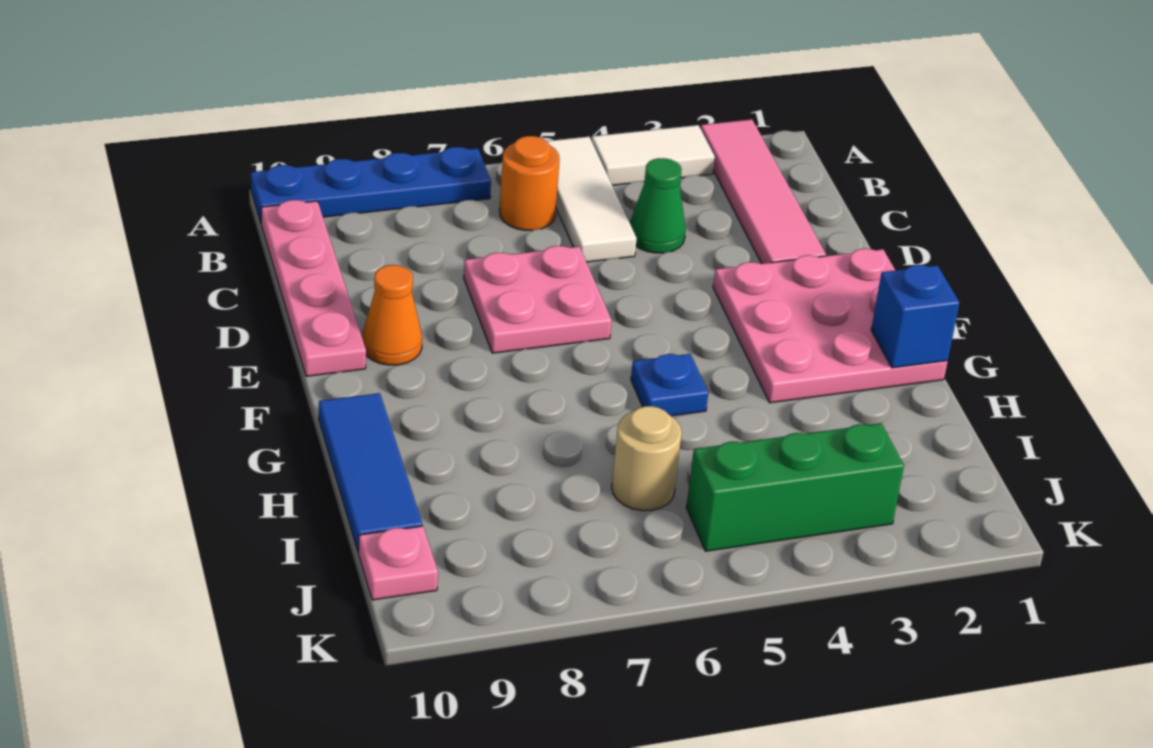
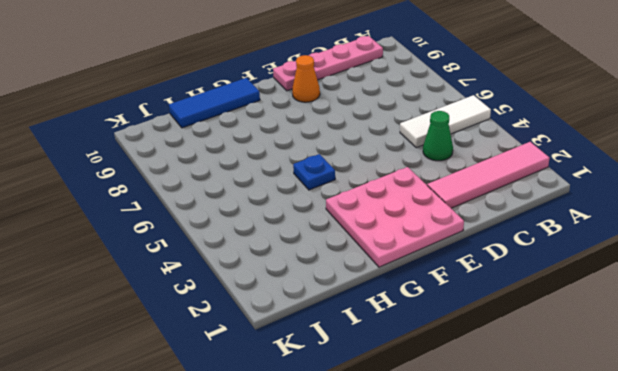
none -> white 1x2 tile [592,125,715,185]
none -> blue 1x4 plate [251,147,491,223]
none -> orange 1x1 round brick [500,136,560,230]

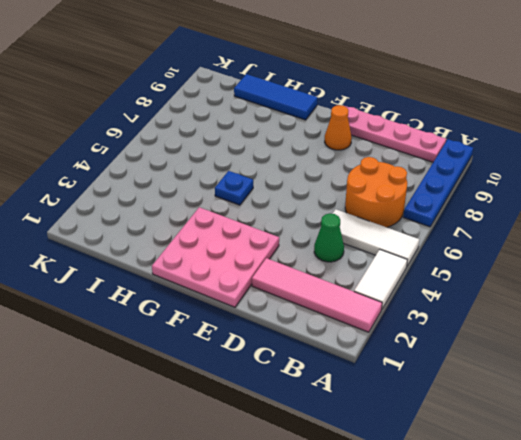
orange 2x2 round brick [345,157,407,227] -> orange 1x1 round brick [500,136,560,230]
none -> pink 2x2 plate [464,246,612,353]
none -> tan 1x1 round brick [612,406,682,511]
none -> green 1x3 brick [686,423,904,551]

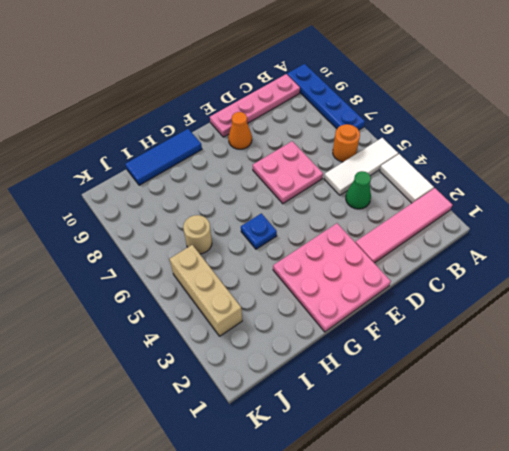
tan 1x3 brick [170,245,242,336] -> green 1x3 brick [686,423,904,551]
none -> pink 1x1 plate [358,526,438,600]
none -> blue 1x1 brick [871,265,960,368]

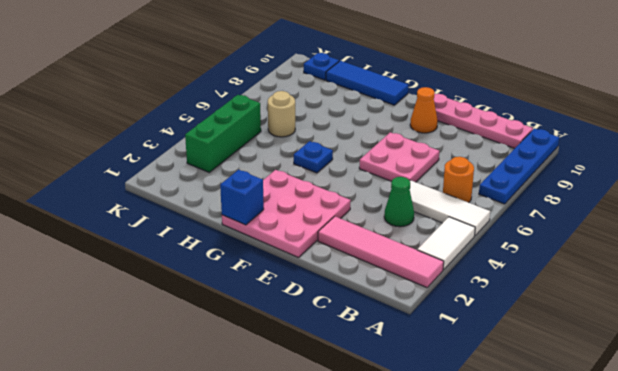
blue 1x1 plate [304,53,339,80] -> pink 1x1 plate [358,526,438,600]

